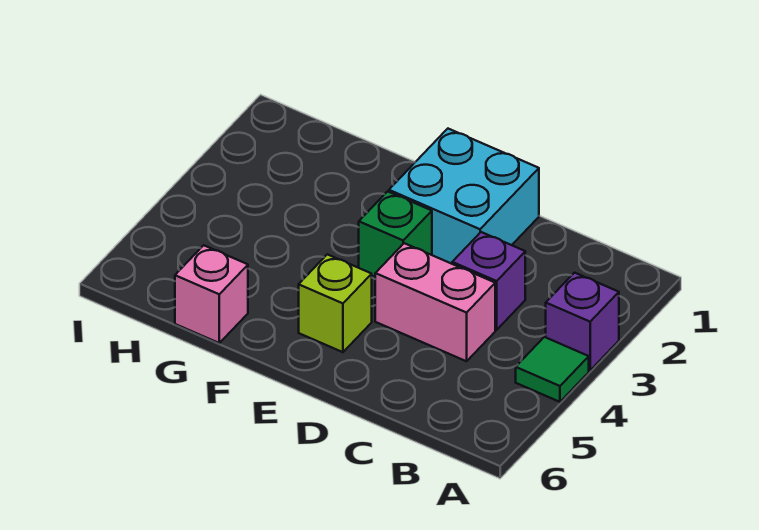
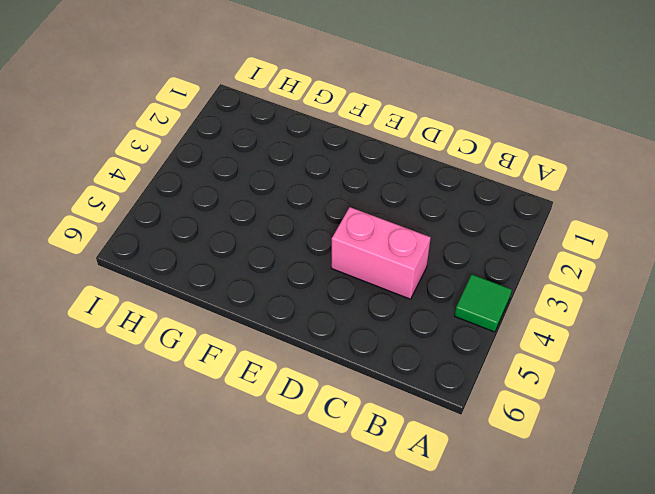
none -> purple 1x1 brick [546,273,619,370]
none -> purple 1x1 brick [452,232,525,330]

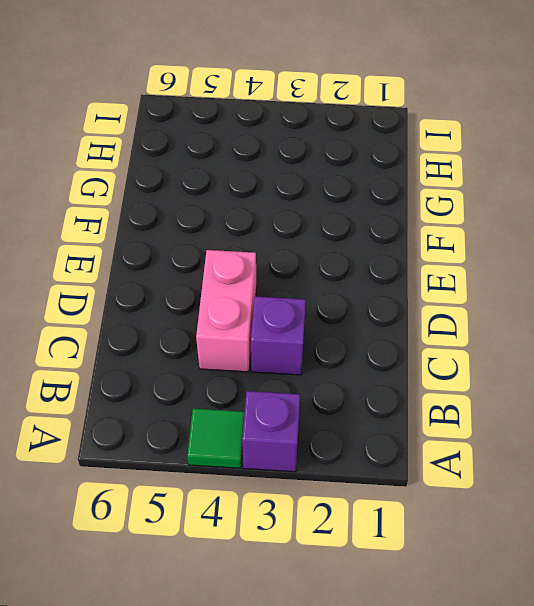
none -> cyan 2x2 brick [389,129,539,264]
none -> green 1x1 brick [359,191,432,277]

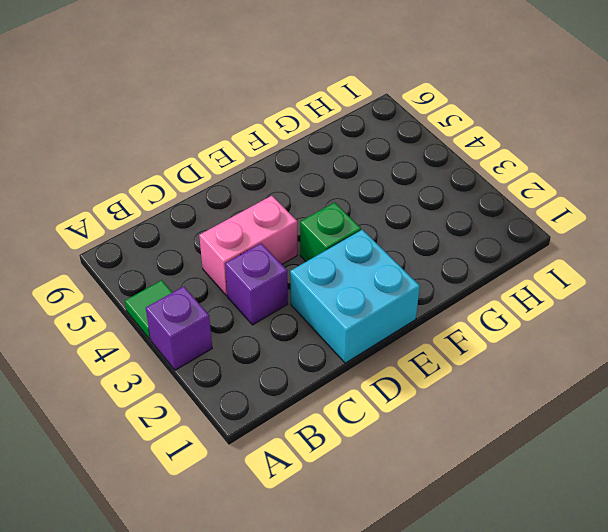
none -> lime 1x1 brick [299,254,372,352]
none -> pink 1x1 brick [175,245,248,343]

